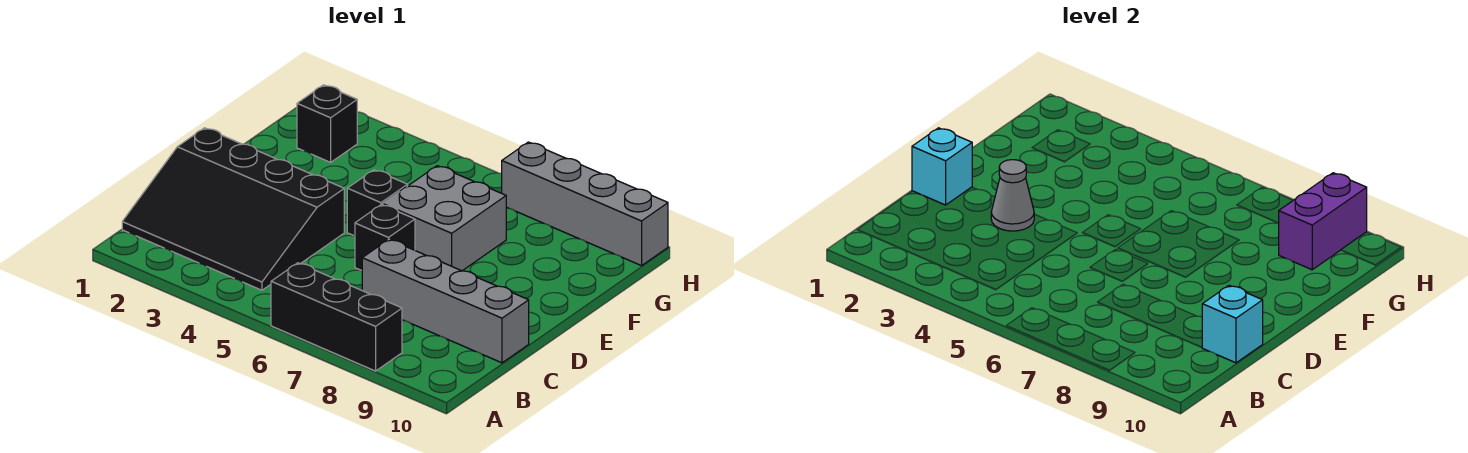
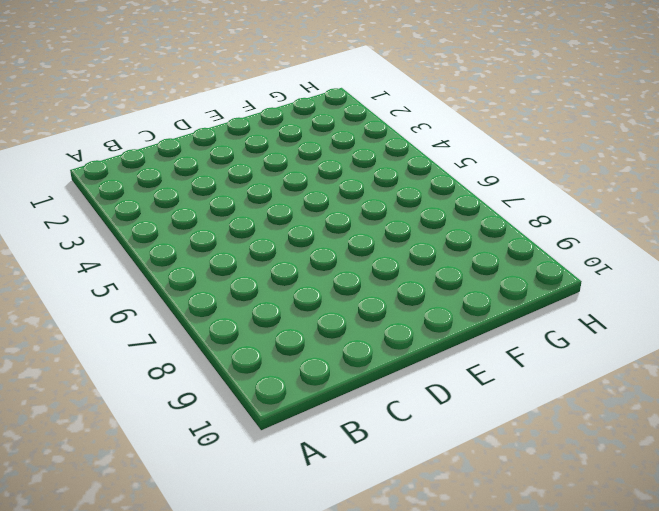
none -> black 1x3 brick [271,263,402,371]
none -> black 3x4 slope [122,128,344,290]
none -> grey 1x4 brick [362,239,529,363]

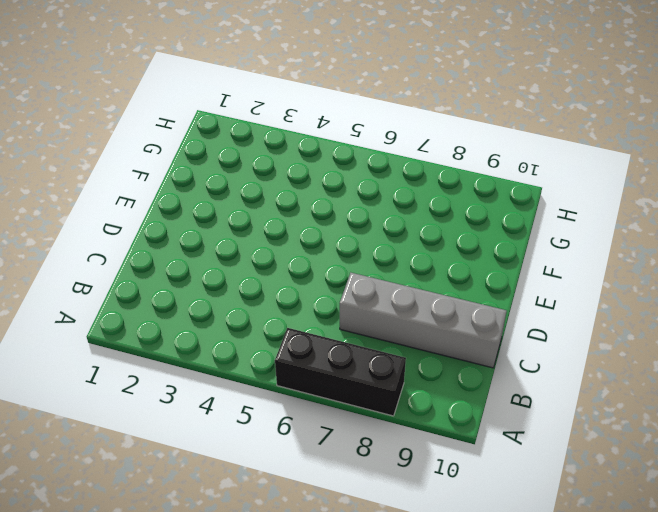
none -> black 3x4 slope [122,128,344,290]
none -> black 1x1 brick [355,205,415,271]
none -> black 1x1 brick [347,170,408,236]

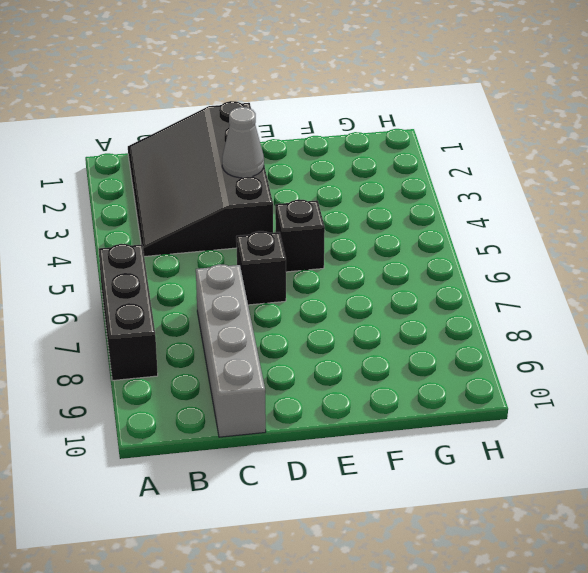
none -> grey 2x2 brick [383,166,506,271]
none -> black 1x1 brick [297,85,357,162]
none -> grey 1x4 brick [502,142,668,266]

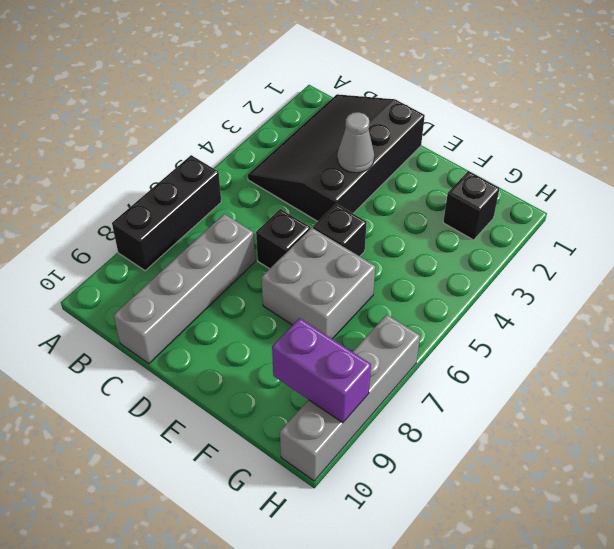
none -> cyan 1x1 brick [1202,285,1263,363]
none -> cyan 1x1 brick [912,128,972,205]

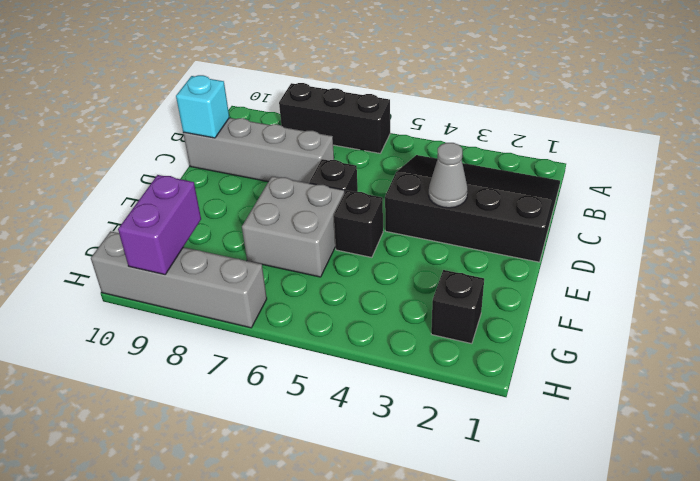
none -> cyan 1x1 brick [912,128,972,205]

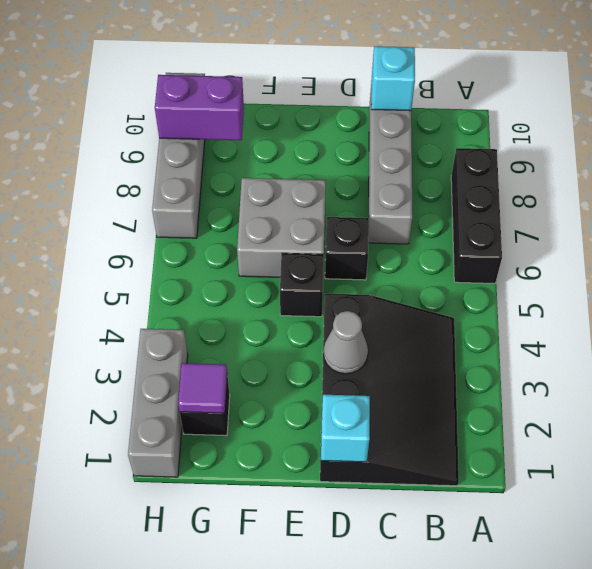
purple 1x1 tile [178,363,227,413] -> none
grey 1x3 brick [128,329,188,477] -> none

